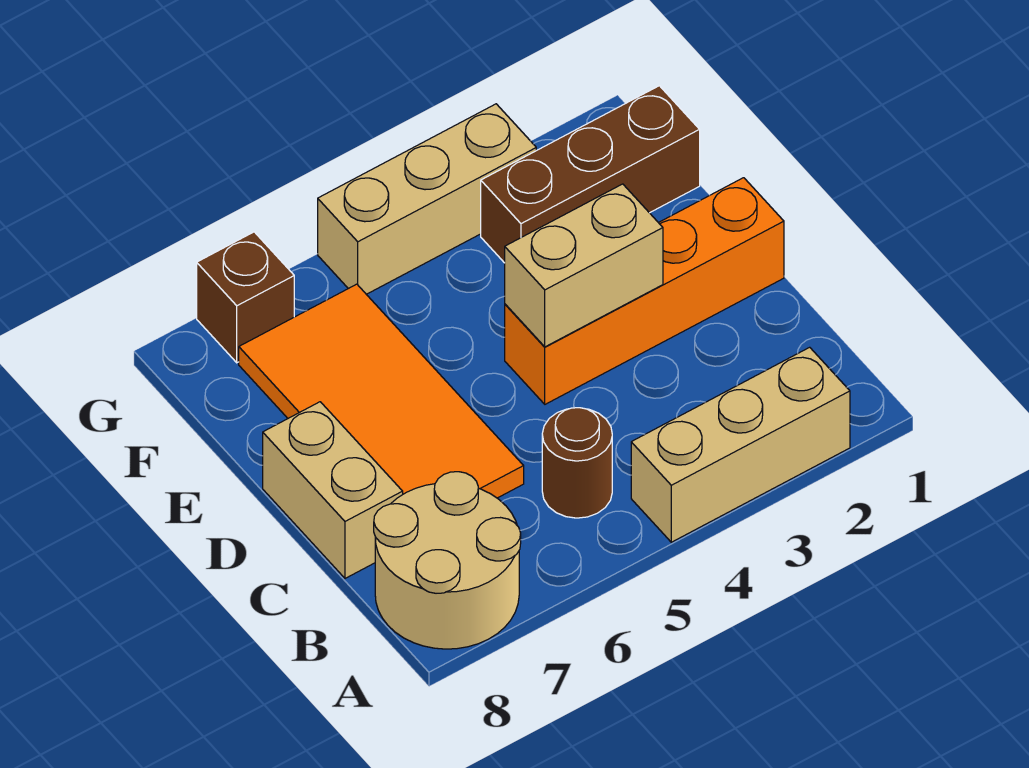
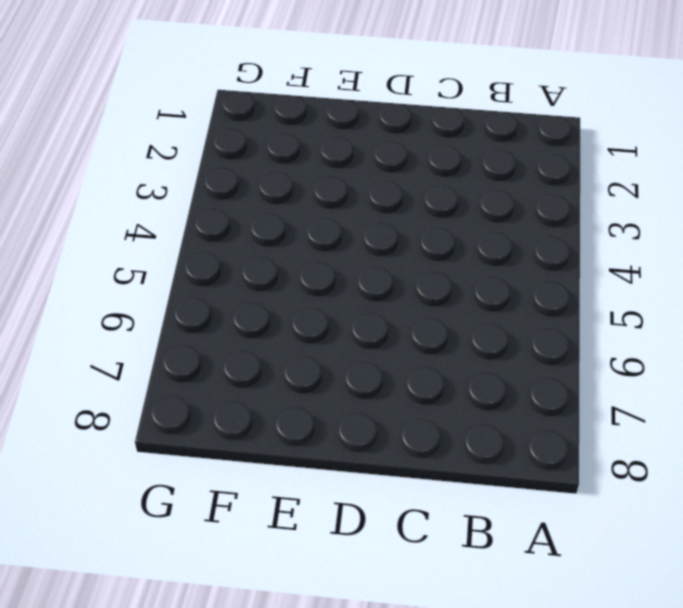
none -> tan 1x3 brick [631,347,850,542]
none -> tan 2x2 round brick [374,472,521,649]

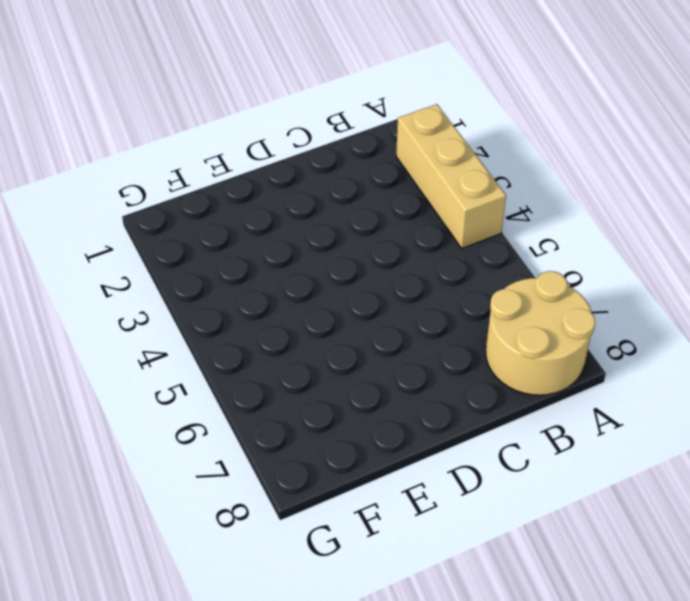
none -> brown 1x1 round brick [542,408,612,518]
none -> orange 2x4 tile [239,284,524,498]

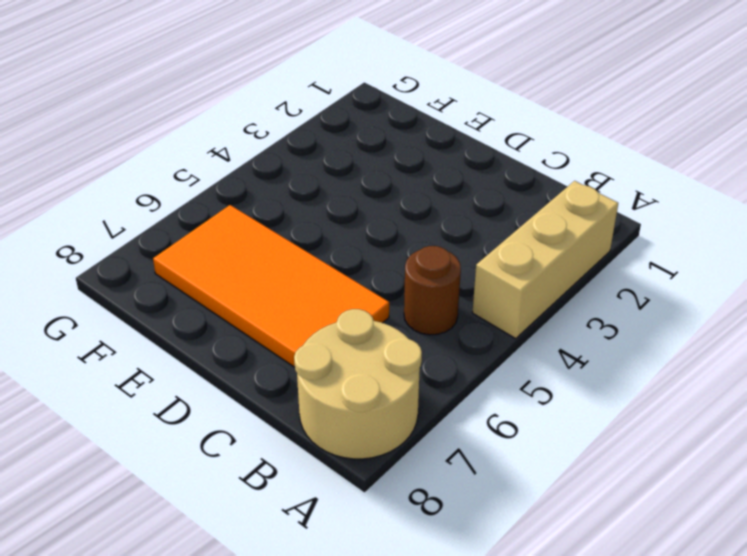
none -> tan 1x2 brick [263,402,403,578]
none -> orange 1x4 brick [505,178,784,404]

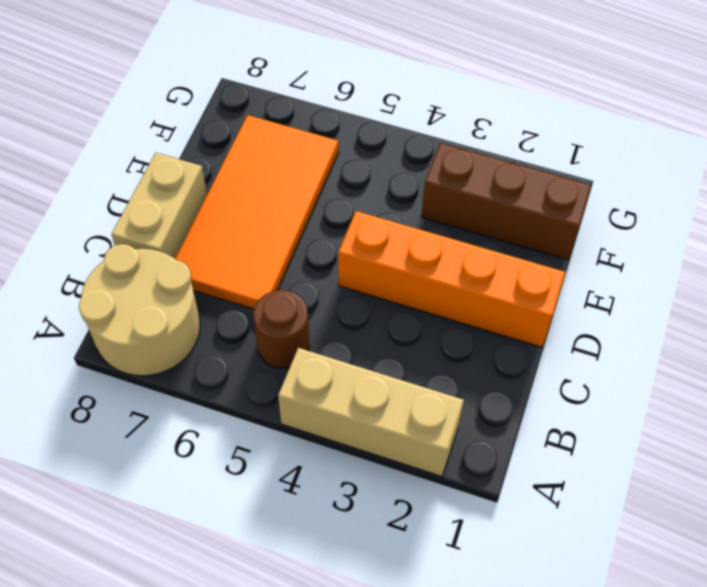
none -> tan 1x3 brick [318,104,536,294]
none -> brown 1x1 brick [197,232,294,363]

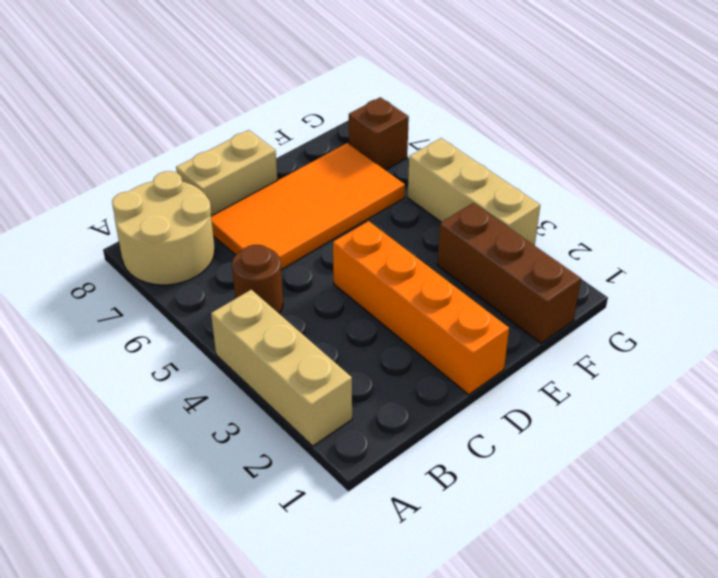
none -> tan 1x2 brick [505,184,663,347]

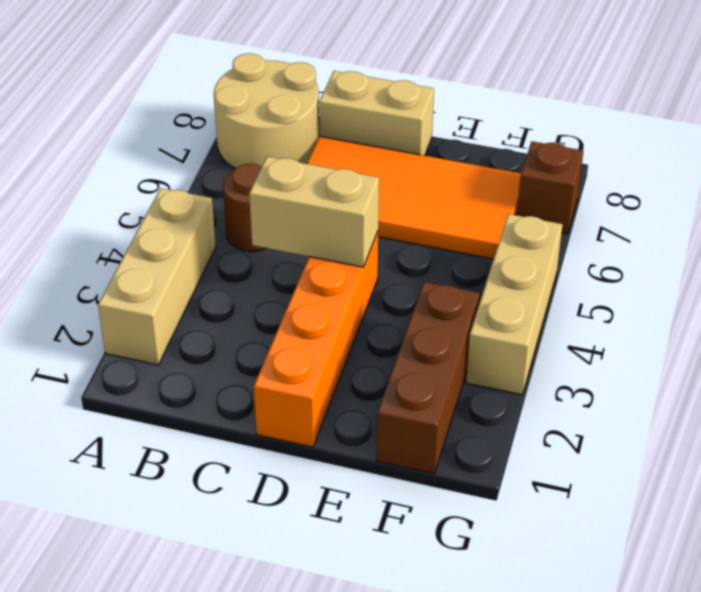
tan 1x2 brick [249,156,379,267] -> tan 1x2 brick turned to [505,184,663,347]

